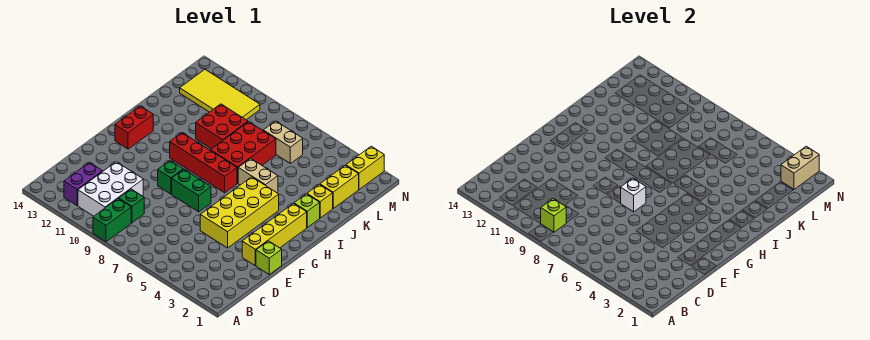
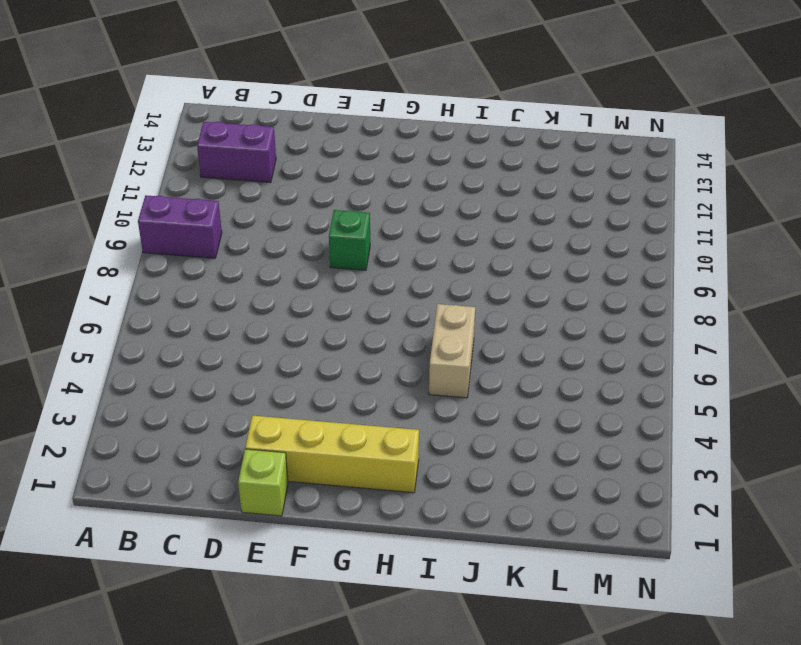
purple 1x2 brick [138,195,222,258] -> green 1x2 brick [93,199,131,242]
none -> white 2x3 brick [78,162,143,216]
none -> green 1x1 brick [119,189,144,223]
none -> yellow 2x4 brick [200,177,279,248]

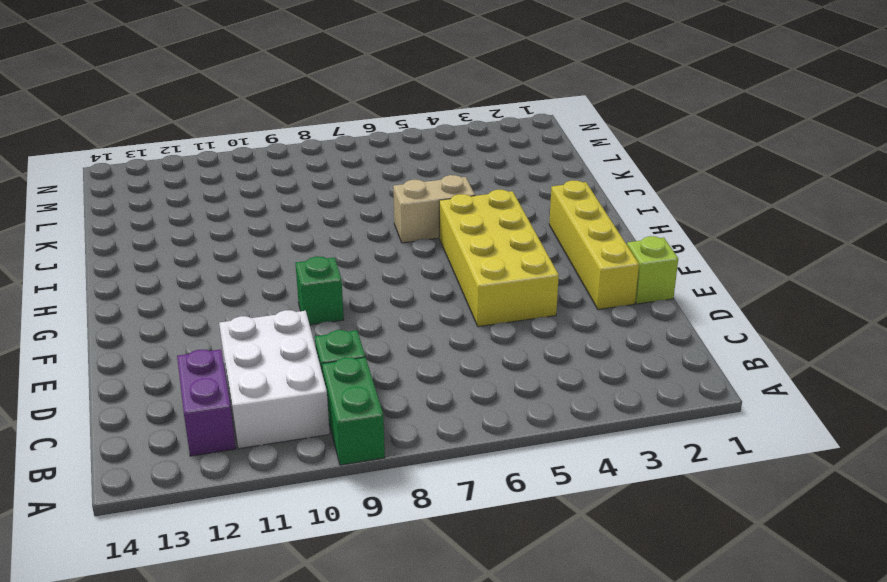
none -> green 1x2 brick [172,169,211,212]
none -> red 1x2 brick [115,106,153,149]
none -> red 1x4 brick [170,133,237,193]

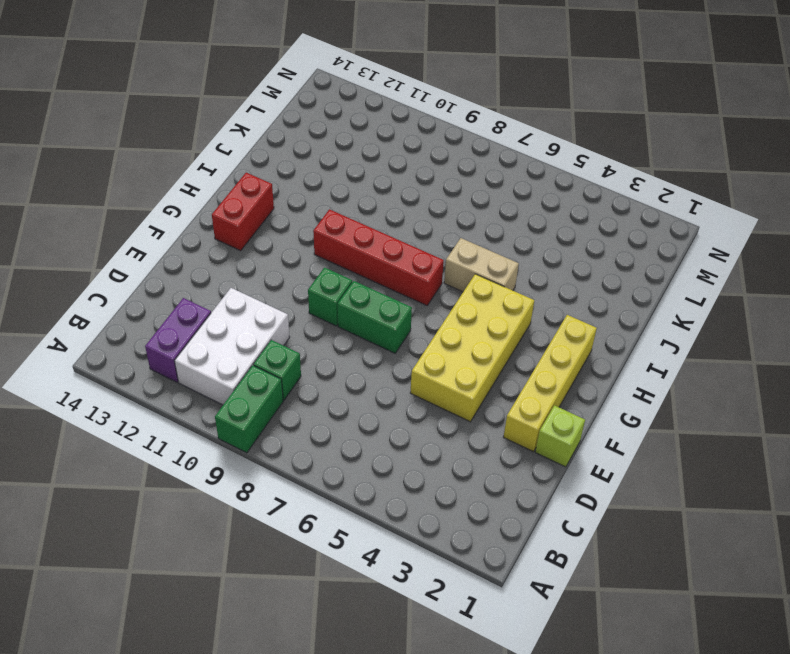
none -> lime 1x1 brick [294,194,320,227]
none -> red 2x3 brick [210,122,276,183]
none -> yellow 1x1 brick [307,184,333,218]

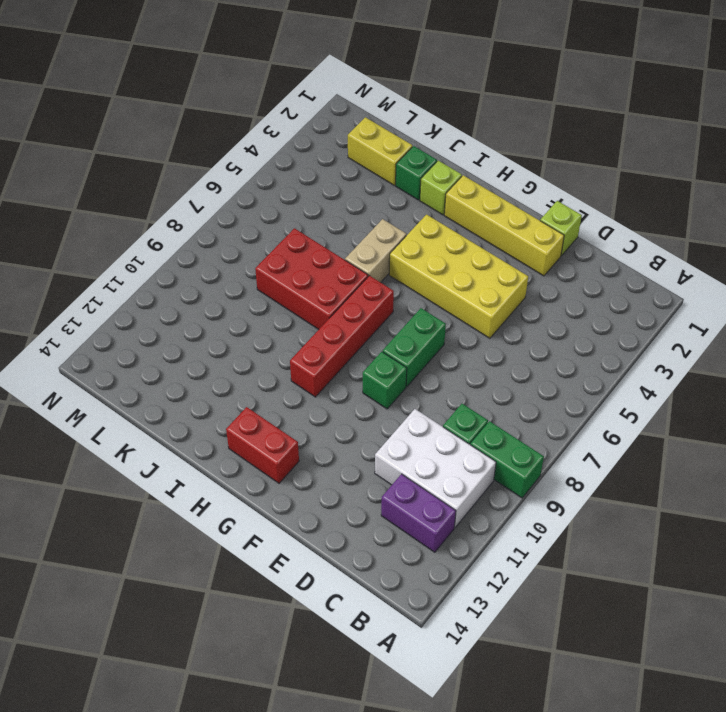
green 1x1 brick [396,146,437,200] -> yellow 1x1 brick [307,184,333,218]
none -> red 2x2 brick [196,104,248,149]
none -> tan 1x2 brick [263,121,303,163]
none -> yellow 2x4 tile [180,70,260,120]

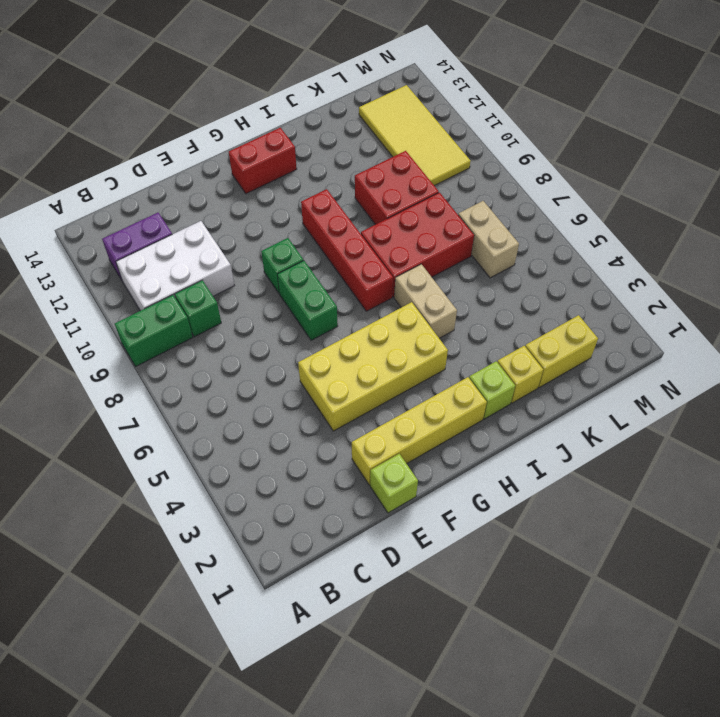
none -> yellow 1x2 brick [346,146,384,189]
none -> lime 1x1 brick [541,199,566,232]
none -> white 1x1 brick [621,178,646,212]

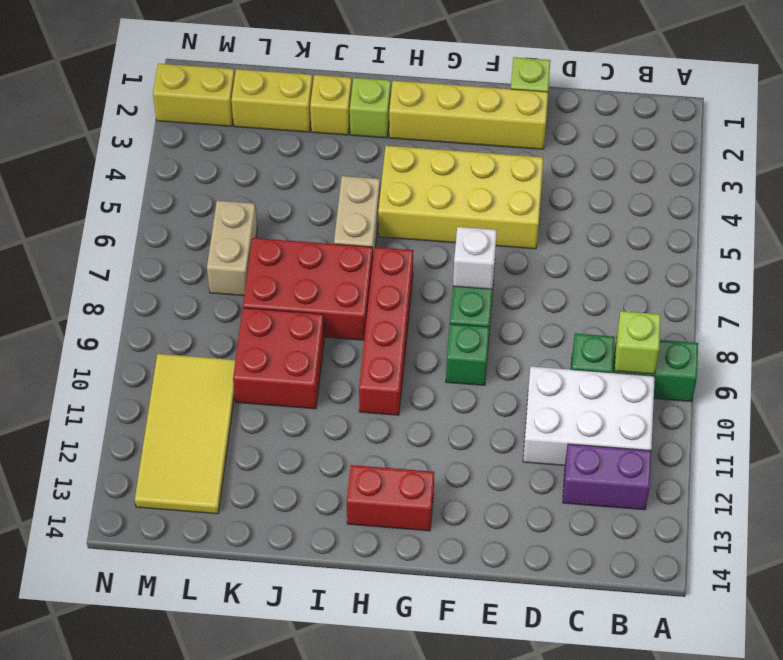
none -> tan 1x2 brick [781,146,819,189]

